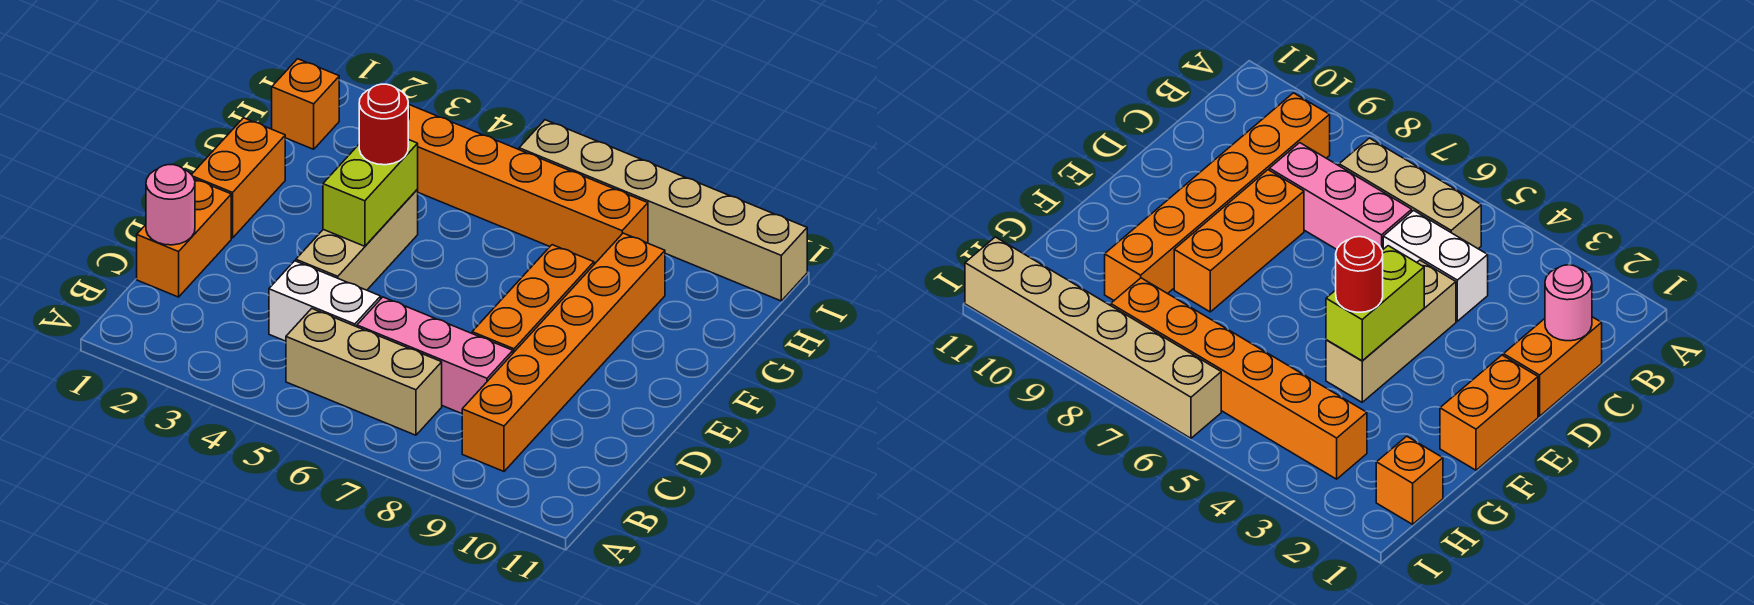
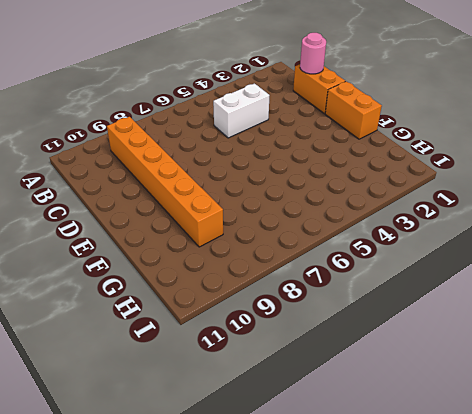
none -> tan 1x3 brick [286,309,442,435]
none -> pink 1x3 brick [357,297,513,414]
none -> tan 1x3 brick [296,190,418,290]

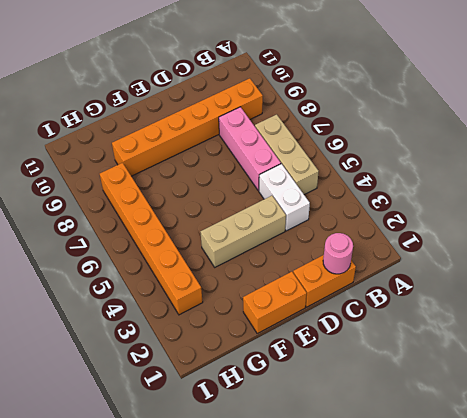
none -> orange 1x3 brick [472,245,594,353]
none -> orange 1x1 brick [272,59,339,149]
none -> tan 1x6 brick [519,120,807,301]

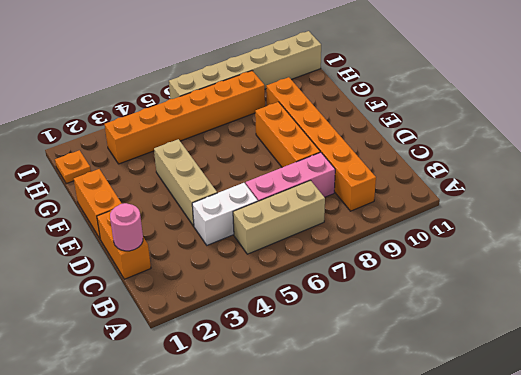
orange 1x1 plate [55,150,91,184] -> orange 1x1 brick [272,59,339,149]
none -> lime 1x2 brick [323,140,418,246]
none -> red 1x1 round brick [359,84,408,165]

